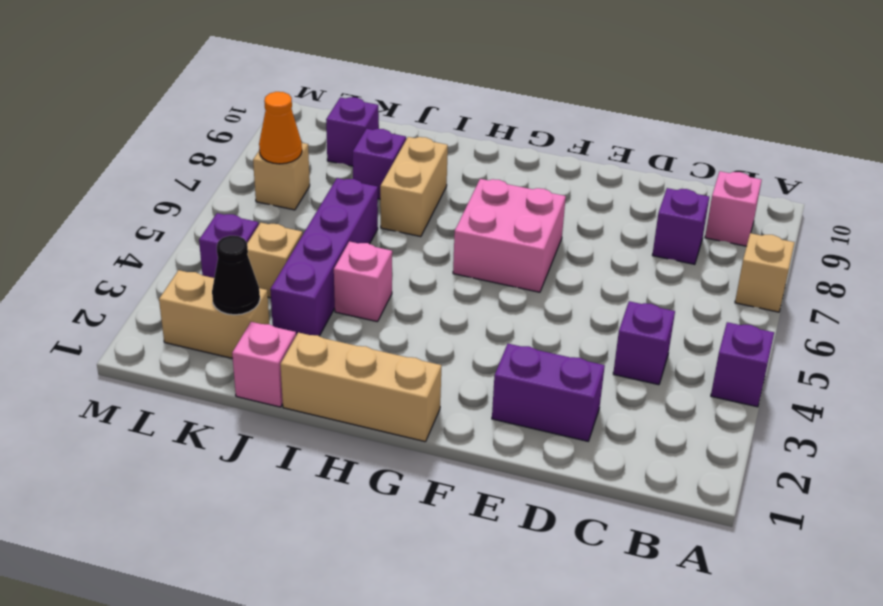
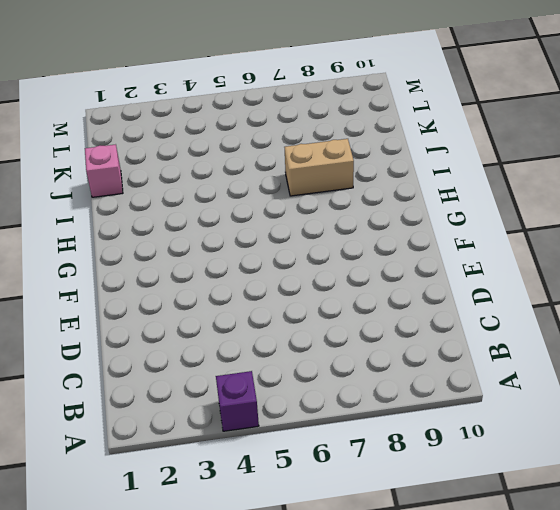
none -> tan 1x1 brick [735,233,795,312]
none -> pink 1x1 brick [705,171,762,246]
none -> purple 1x1 brick [613,301,675,385]

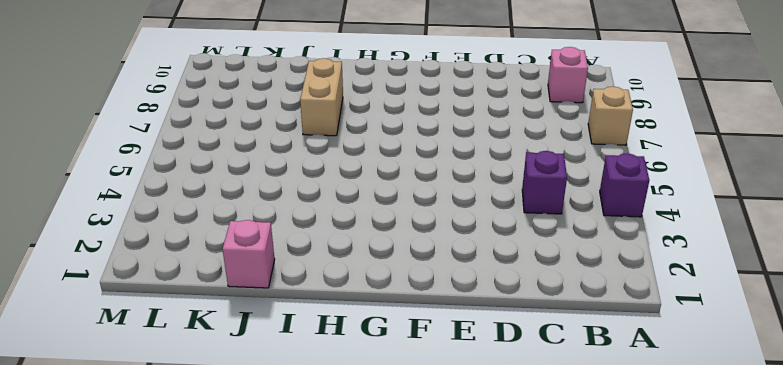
none -> purple 1x1 brick [653,188,709,264]
none -> purple 1x2 brick [492,344,605,441]
none -> pink 2x2 brick [453,179,566,292]

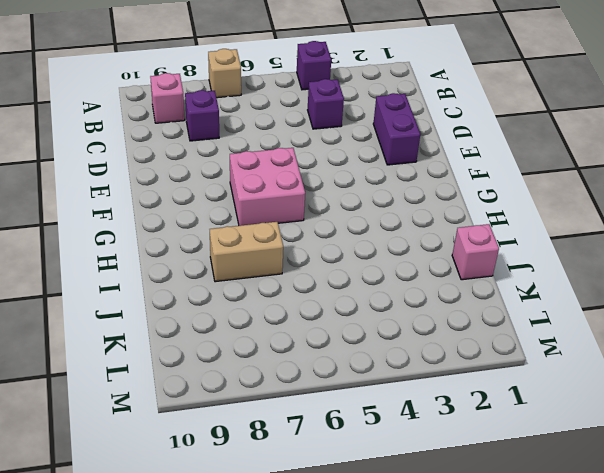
none -> tan 1x3 brick [280,332,442,442]
none -> pink 1x1 brick [334,241,392,322]
none -> purple 1x4 brick [270,178,378,336]

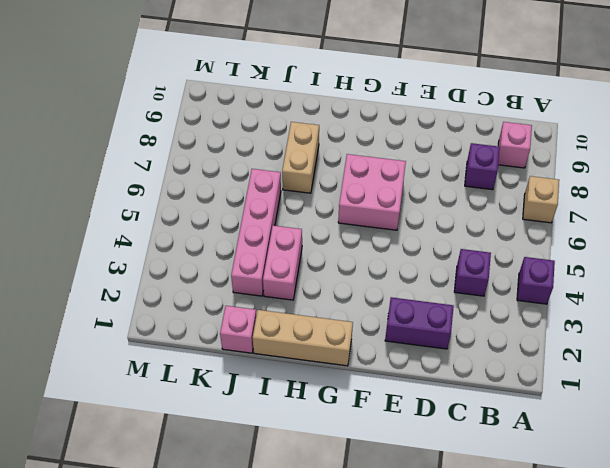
pink 1x2 brick [263,226,302,300] -> pink 1x1 brick [334,241,392,322]
pink 1x4 brick [231,169,281,296] -> purple 1x4 brick [270,178,378,336]
none -> purple 1x1 brick [353,129,406,199]
none -> tan 1x2 brick [159,270,269,358]
none -> tan 1x1 brick [247,223,303,298]

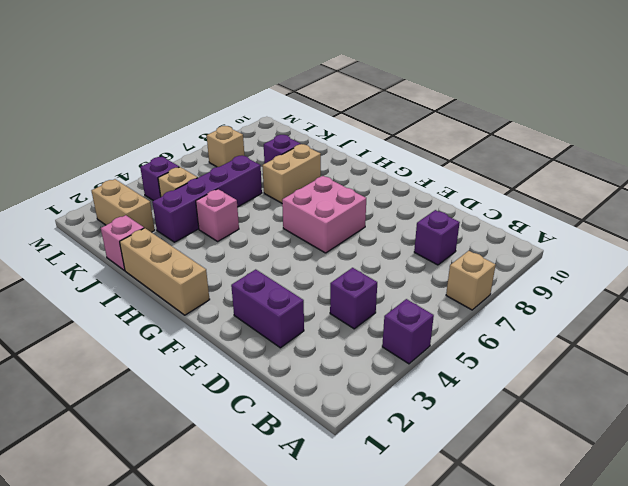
none -> pink 1x1 brick [705,171,762,246]
none -> purple 1x1 brick [326,97,379,166]
none -> black 1x1 cone [212,236,260,315]

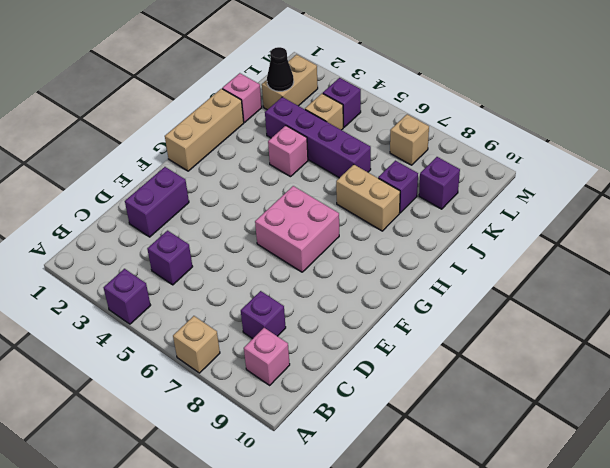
none -> orange 1x1 cone [259,92,302,164]

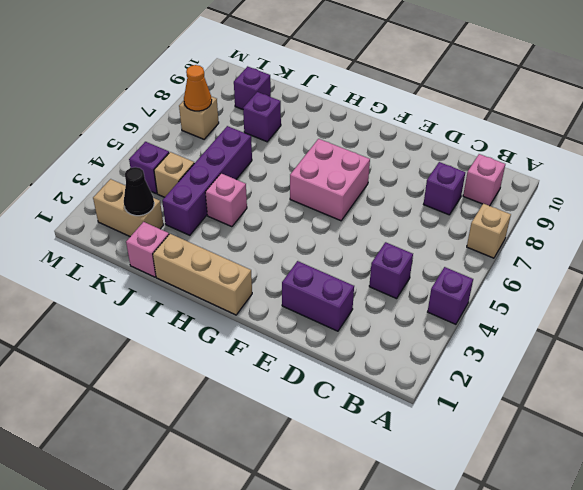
none -> tan 1x2 brick [380,137,448,237]

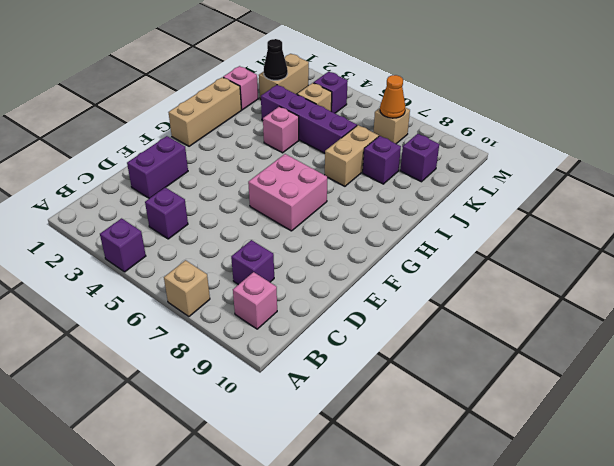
tan 1x2 brick [325,125,379,186] -> tan 1x2 brick turned to [380,137,448,237]

